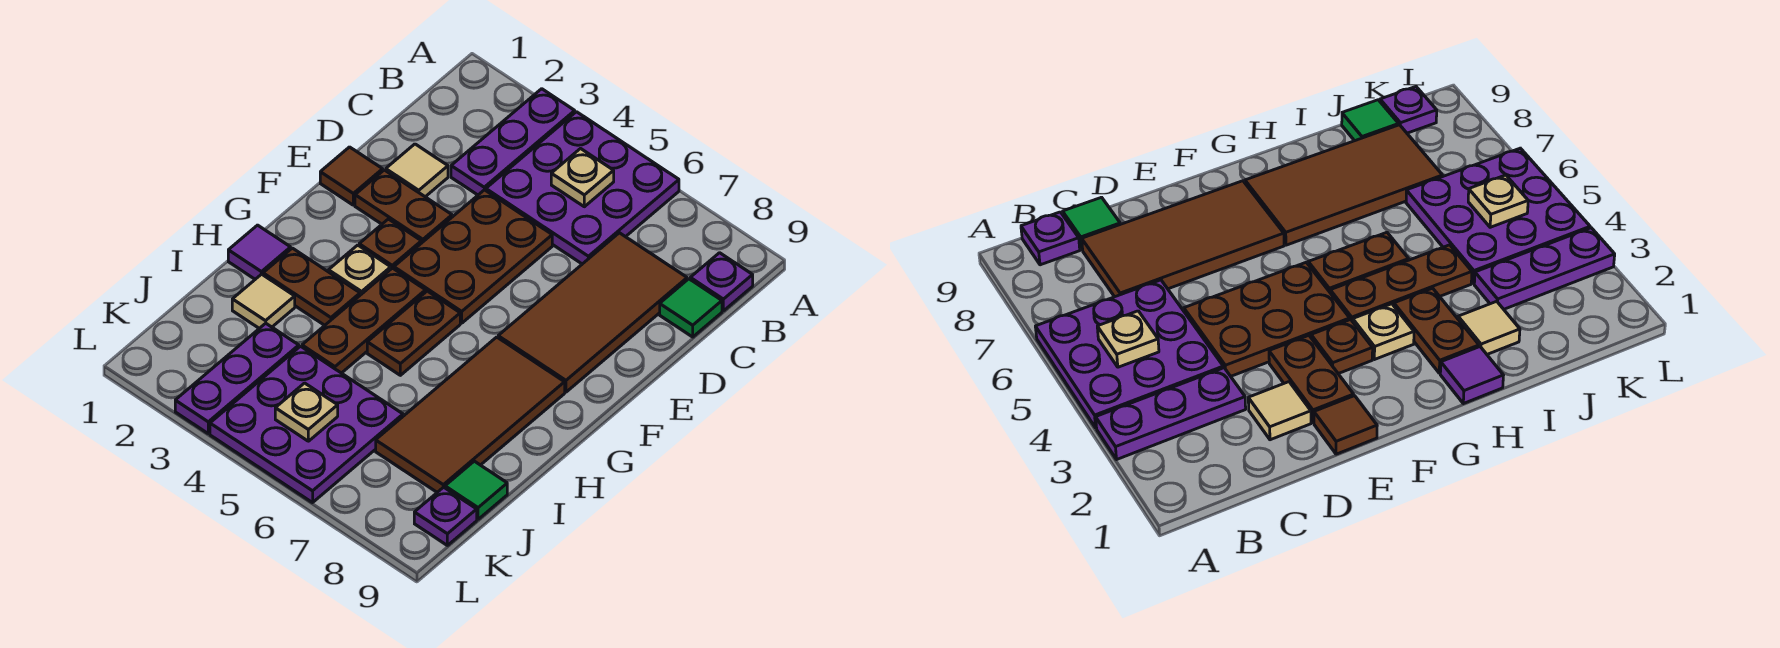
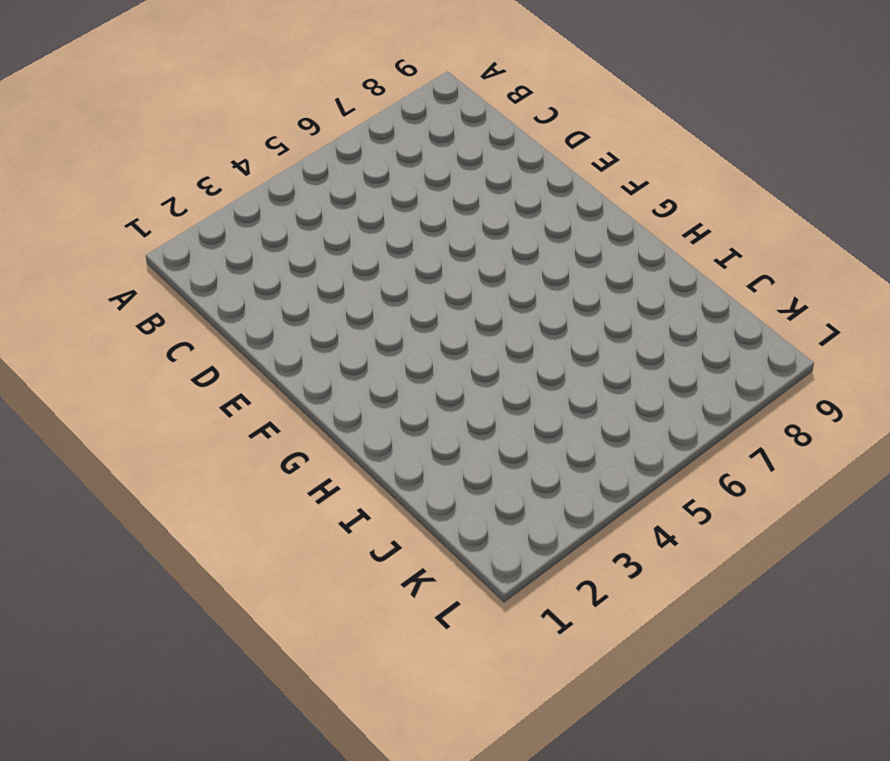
none -> purple 1x3 plate [451,89,575,195]
none -> purple 3x3 plate [486,112,679,264]
none -> purple 1x1 plate [690,253,753,311]

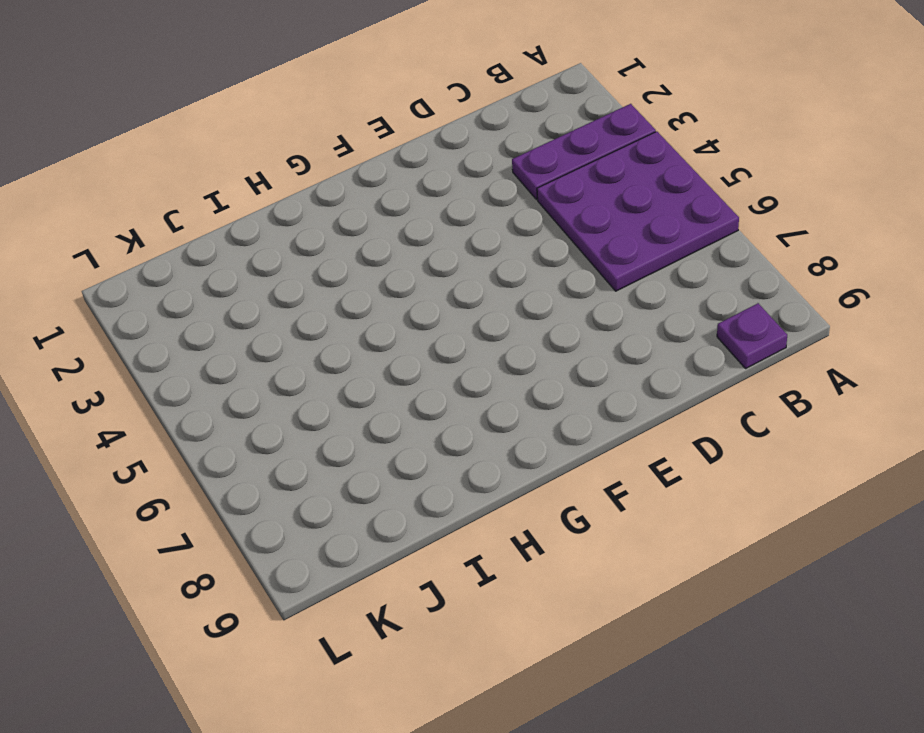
none -> brown 2x4 tile [498,233,687,392]
none -> green 1x1 tile [660,279,722,337]
none -> tan 1x1 tile [386,144,448,197]

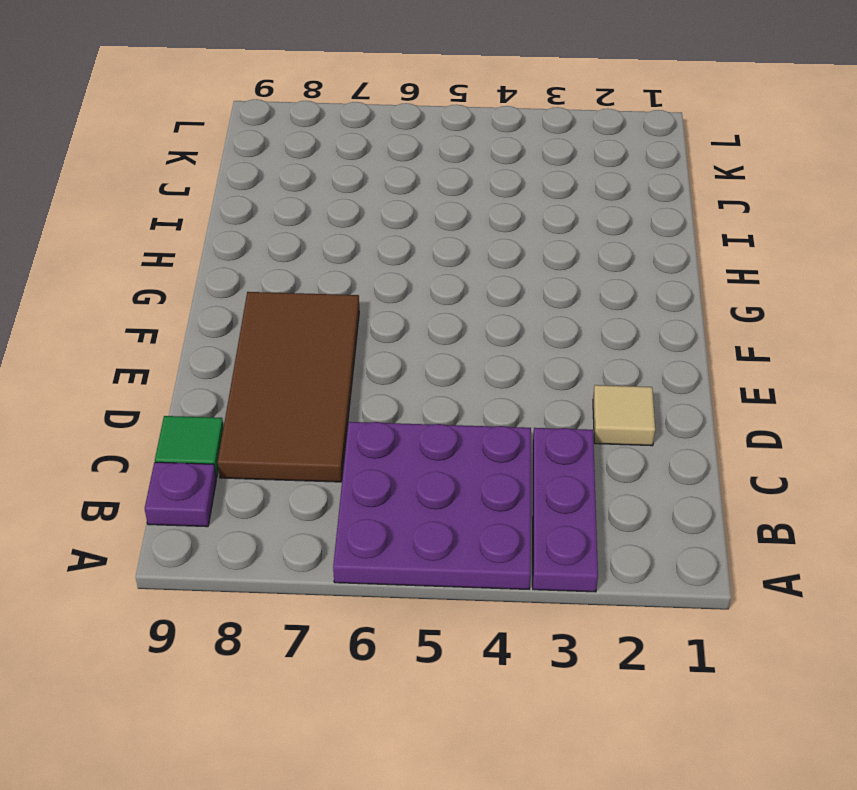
none -> brown 2x3 plate [394,190,552,323]
none -> brown 1x1 tile [320,147,383,205]
none -> brown 1x2 plate [355,170,452,243]

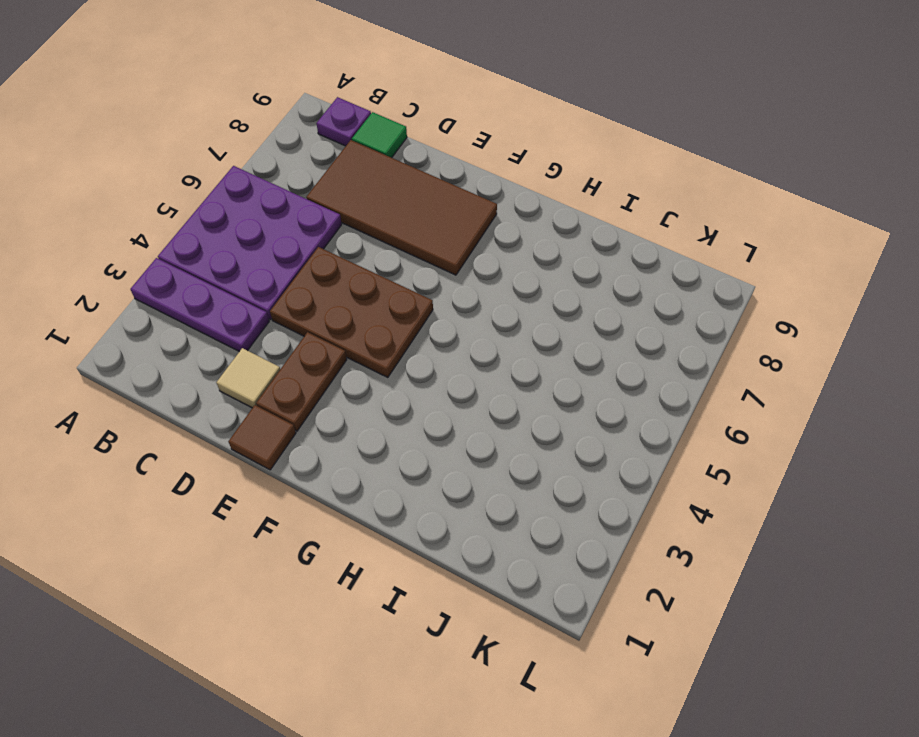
none -> brown 1x1 plate [359,219,421,269]
none -> tan 1x1 plate [329,245,391,295]
none -> brown 1x3 plate [302,268,426,373]

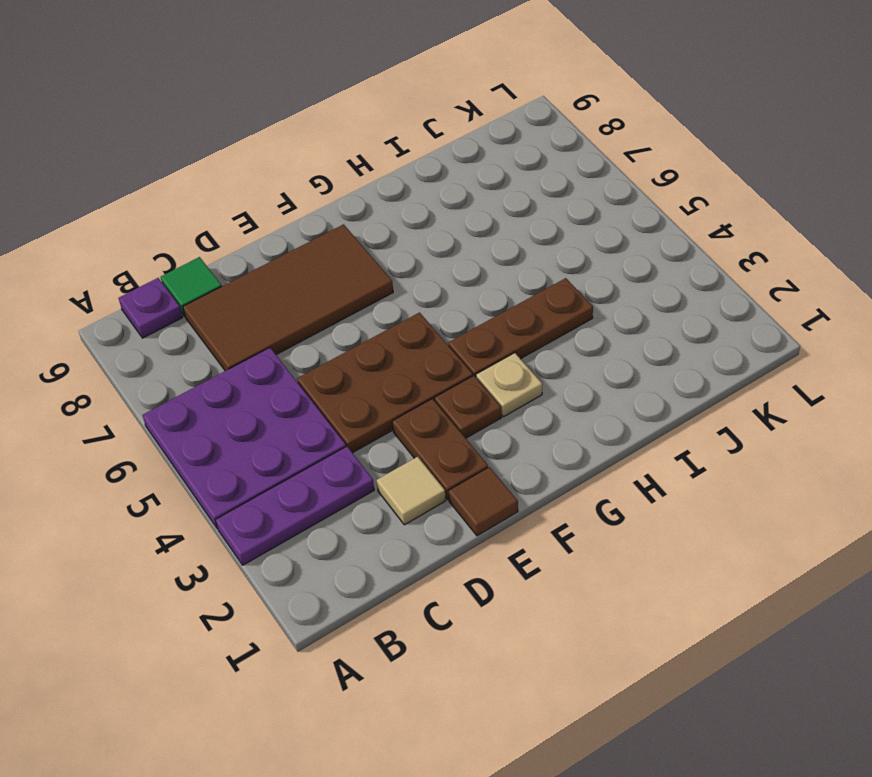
none -> brown 1x2 plate [367,291,460,375]
none -> brown 2x4 tile [376,337,565,492]
none -> purple 1x1 tile [228,225,291,279]

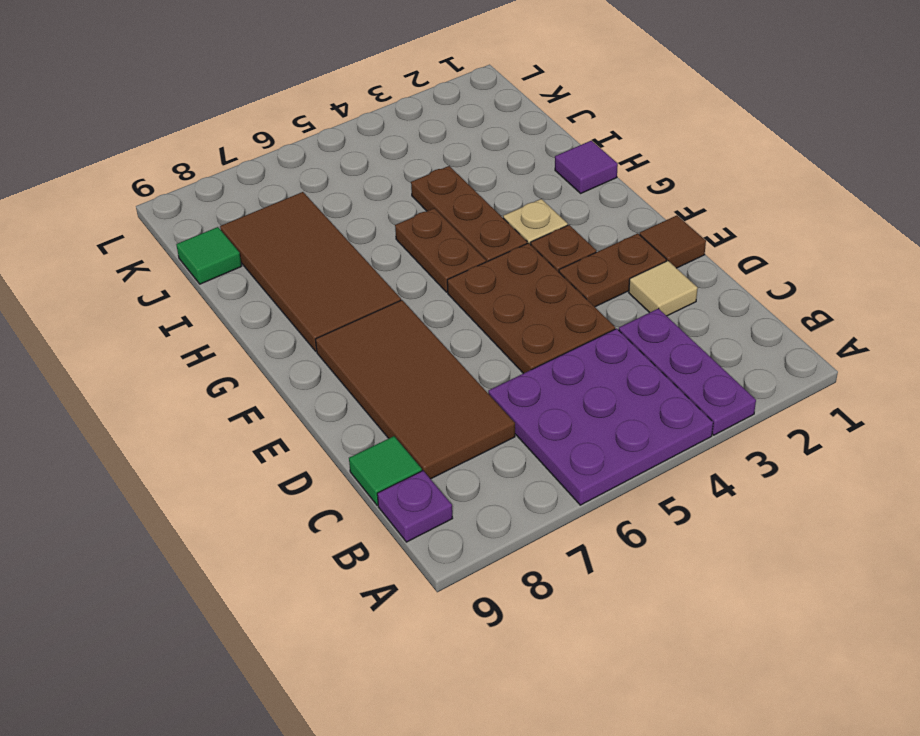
none -> brown 1x2 plate [263,248,360,325]
none -> tan 1x1 tile [232,274,295,328]
none -> purple 1x3 plate [175,323,299,433]

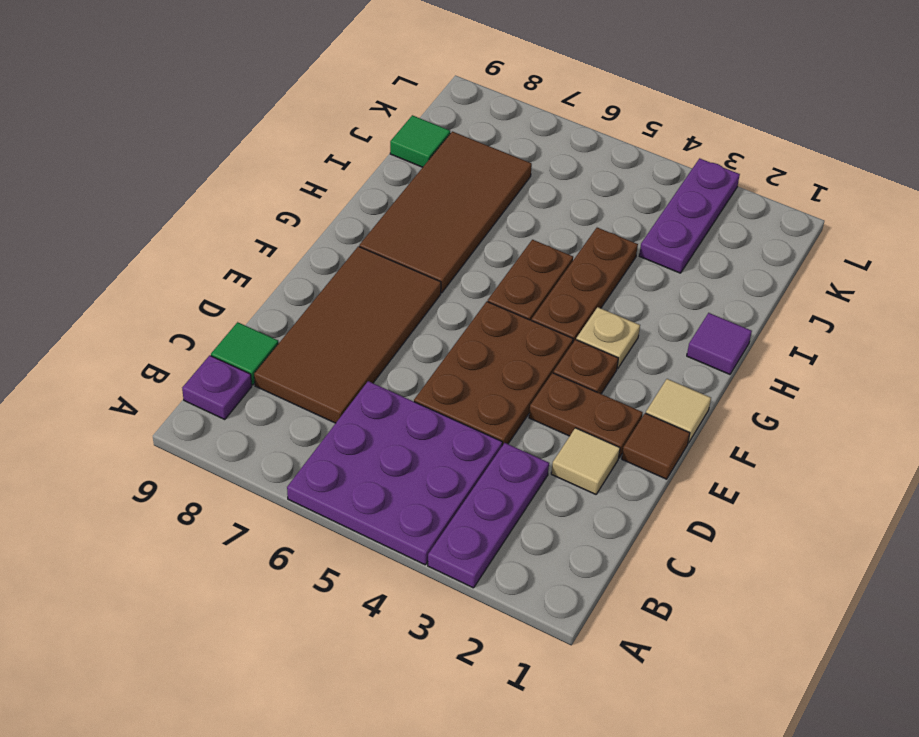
tan 1x1 tile [646,379,711,443] -> tan 1x1 tile moved to [232,274,295,328]
none -> brown 1x2 plate [263,248,360,325]
none -> purple 3x3 plate [210,346,403,503]
none -> purple 1x1 plate [414,487,477,545]

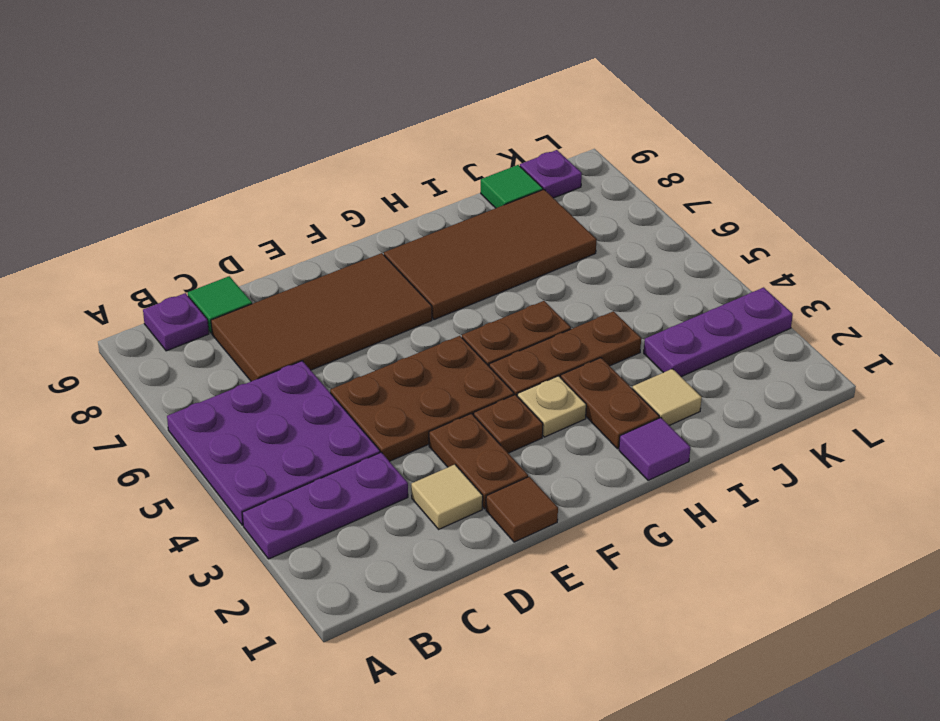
none -> purple 3x3 plate [210,346,403,503]
none -> tan 1x1 plate [551,149,614,207]
none -> tan 1x1 plate [275,383,338,441]

